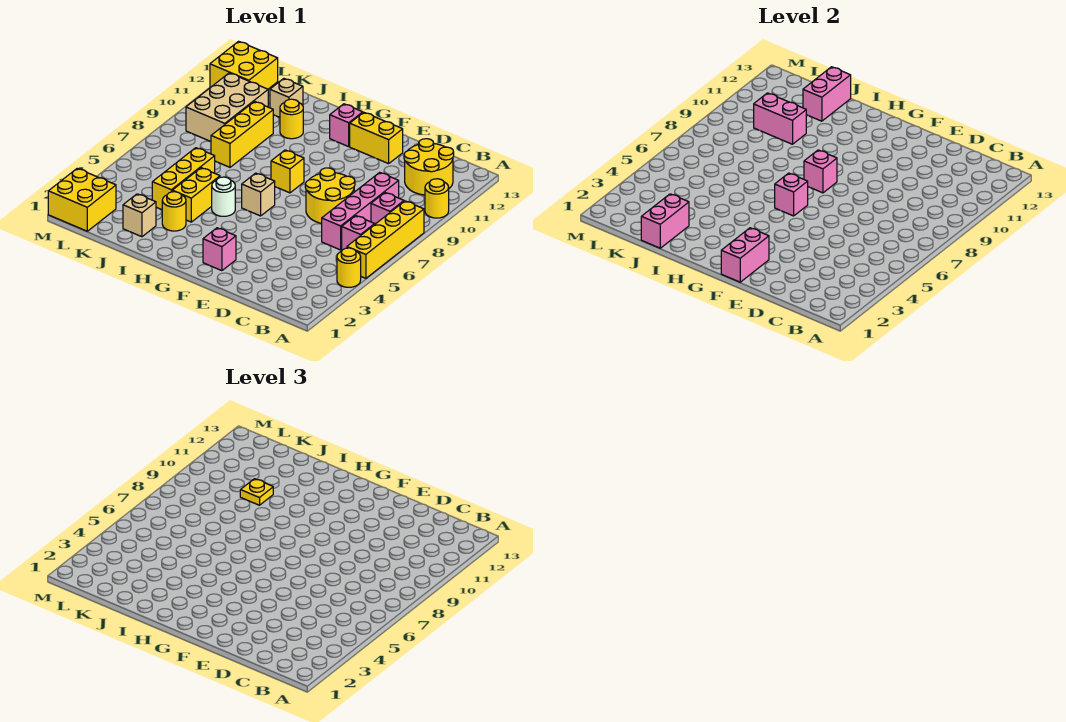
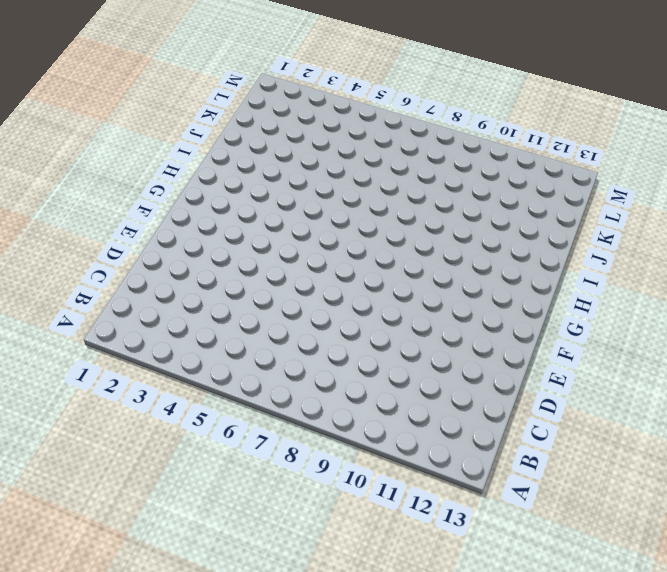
none -> yellow 1x1 round brick [337,248,361,287]
none -> yellow 1x4 brick [347,201,424,278]
none -> yellow 1x1 round brick [425,179,449,218]
none -> pink 1x1 brick [342,216,375,250]

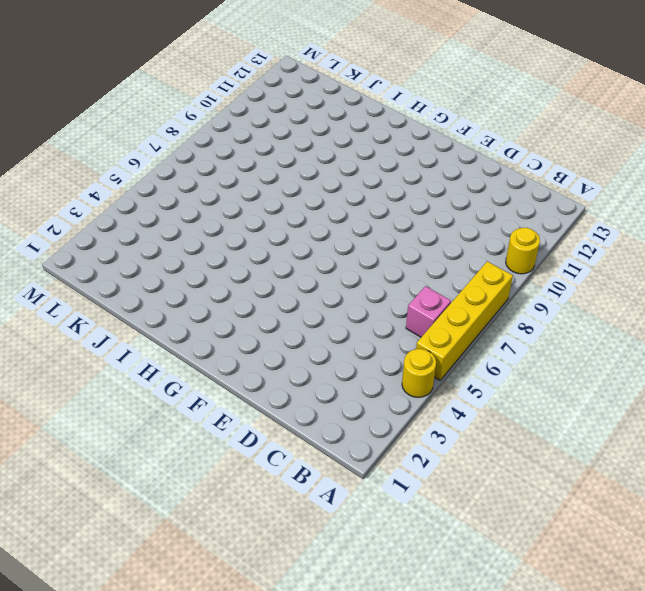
none -> pink 1x1 brick [371,193,404,224]
none -> yellow 2x2 round brick [404,139,454,195]
none -> pink 1x4 brick [322,172,399,250]
none -> yellow 2x2 round brick [305,168,355,224]

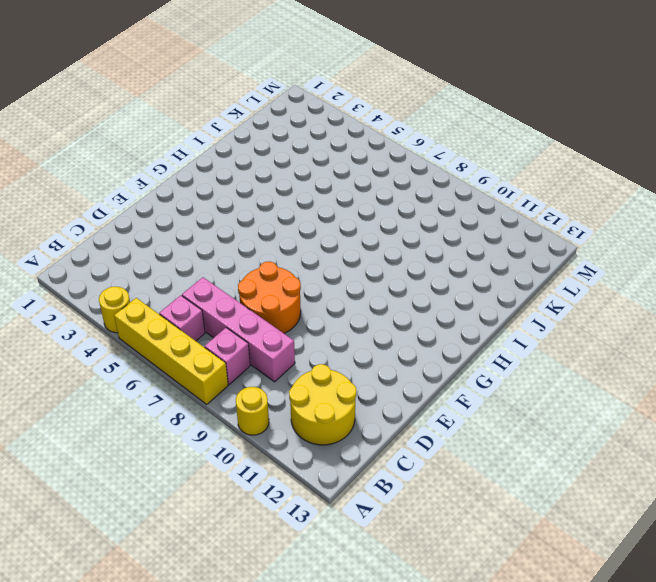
orange 2x2 round brick [238,262,301,333] -> yellow 2x2 round brick [305,168,355,224]
none -> yellow 1x2 brick [350,112,403,164]
none -> pink 1x1 brick [203,228,236,271]
none -> tan 1x1 brick [242,173,275,216]
none -> yellow 1x1 brick [271,150,304,193]

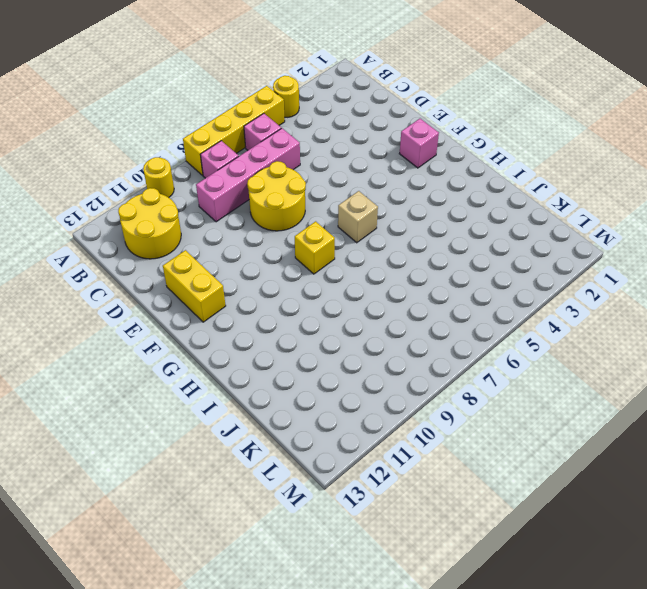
none -> pink 1x1 brick [330,104,363,147]
none -> white 1x1 round brick [212,177,235,216]
none -> yellow 1x1 round brick [162,192,186,231]
none -> yellow 1x2 brick [172,168,220,222]

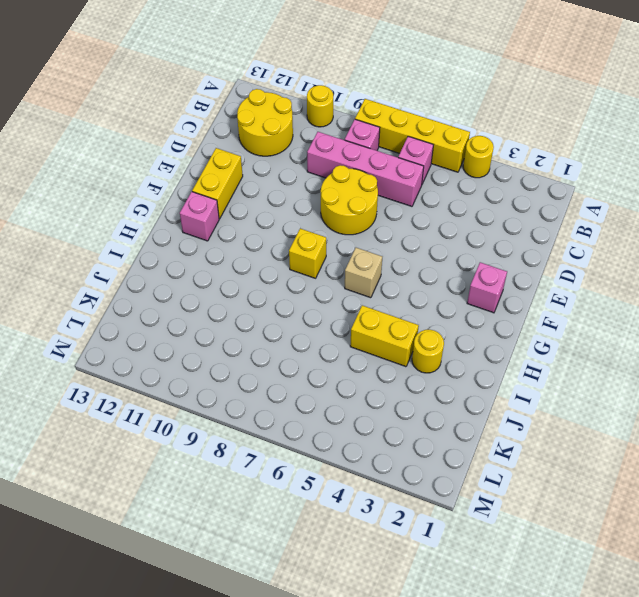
none -> white 1x1 round brick [212,177,235,216]
none -> yellow 1x1 round brick [280,99,303,139]
none -> tan 1x1 brick [123,194,156,237]
none -> yellow 1x3 brick [152,148,215,210]

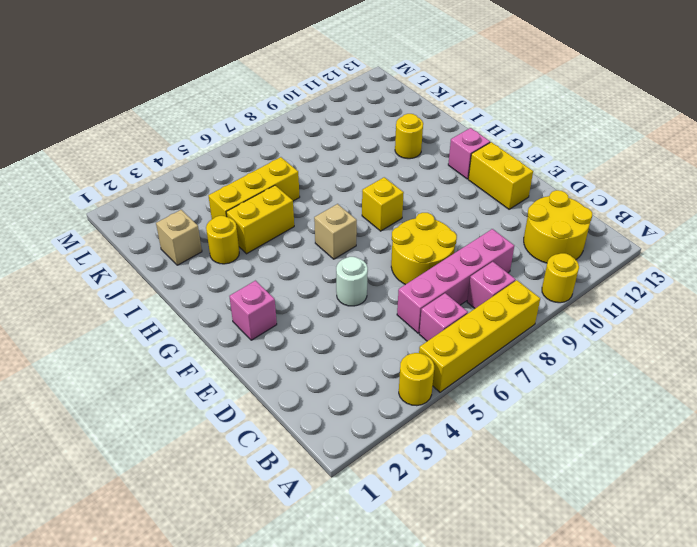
white 1x1 round brick [336,257,368,306] -> white 1x1 round brick moved to [212,177,235,216]
none -> yellow 1x3 brick [211,102,273,167]
none -> tan 1x1 brick [270,79,303,117]
none -> tan 2x3 brick [186,73,268,142]
none -> yellow 2x2 brick [48,168,116,231]

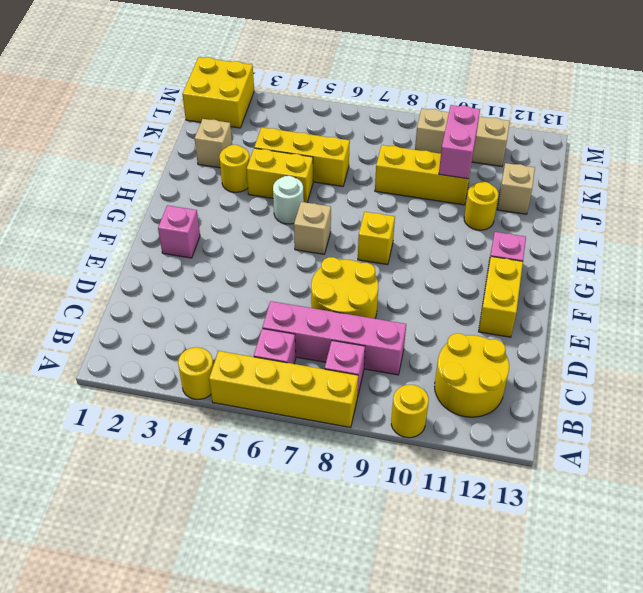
tan 1x3 brick [415,108,510,166] -> tan 2x3 brick [186,73,268,142]
none -> yellow 2x2 brick [210,41,278,89]
none -> pink 1x2 brick [721,228,769,282]
none -> pink 1x1 brick [775,173,808,216]
none -> pink 1x1 brick [804,150,837,193]

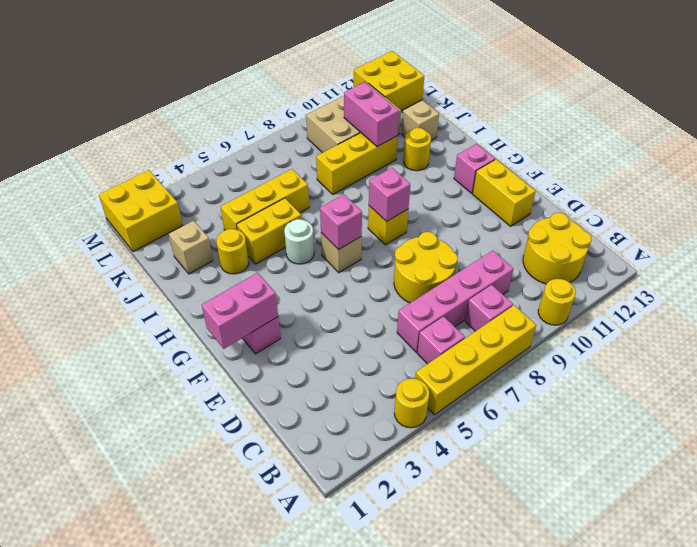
none -> pink 1x2 brick [641,194,689,248]
none -> pink 1x2 brick [803,67,851,121]
none -> yellow 1x1 plate [240,479,273,505]

